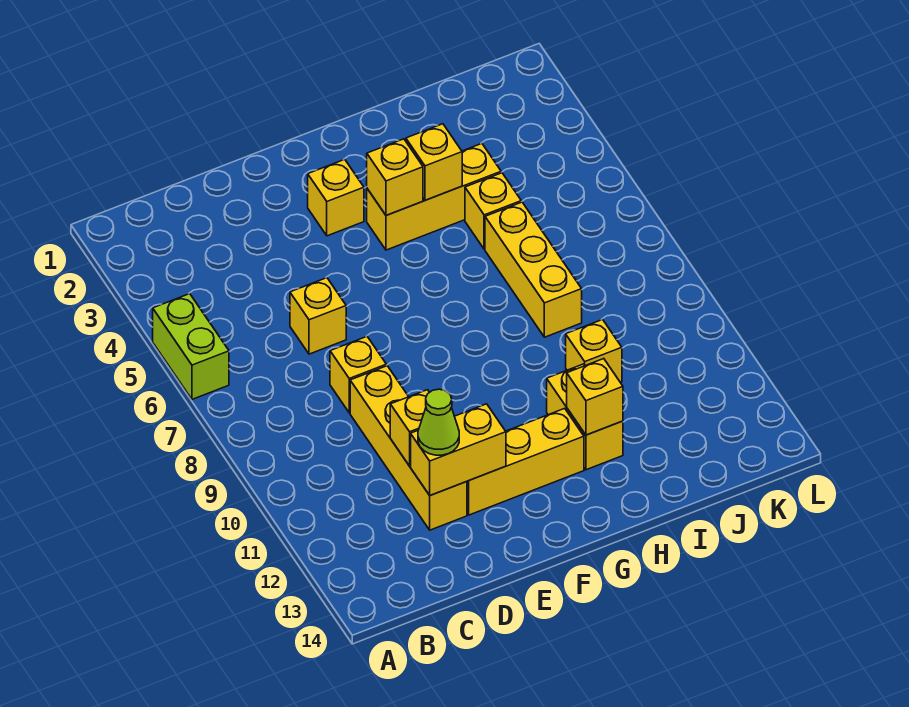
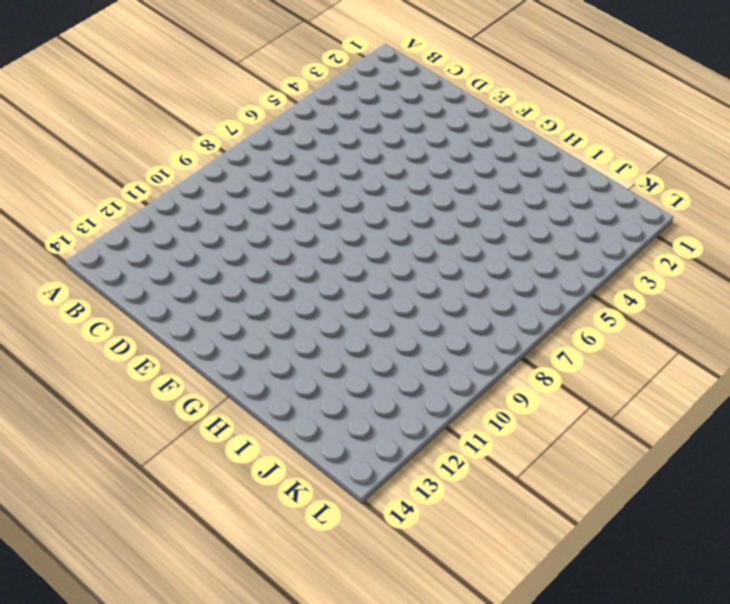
none -> lime 1x2 brick [153,294,229,399]
none -> yellow 1x1 brick [290,278,346,354]
none -> yellow 1x1 brick [330,337,386,413]

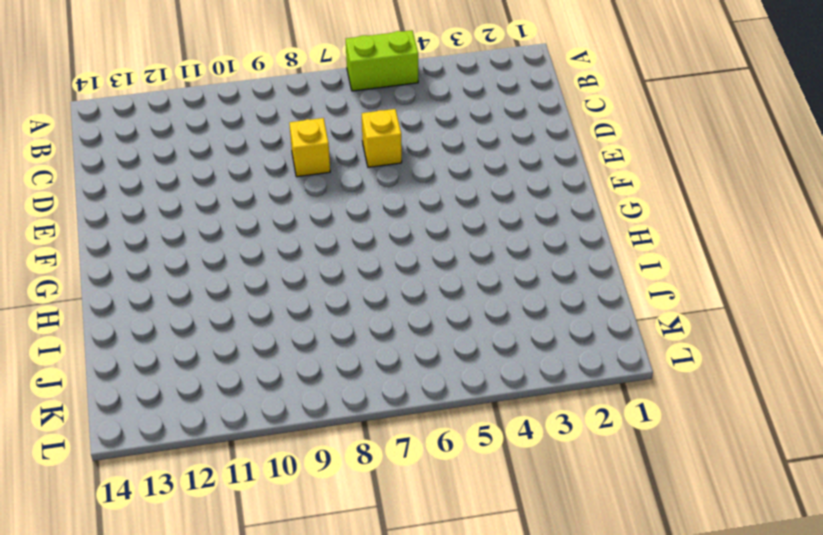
none -> yellow 1x4 brick [350,366,467,530]
none -> yellow 1x3 brick [467,408,584,515]
none -> yellow 1x1 brick [308,159,364,236]

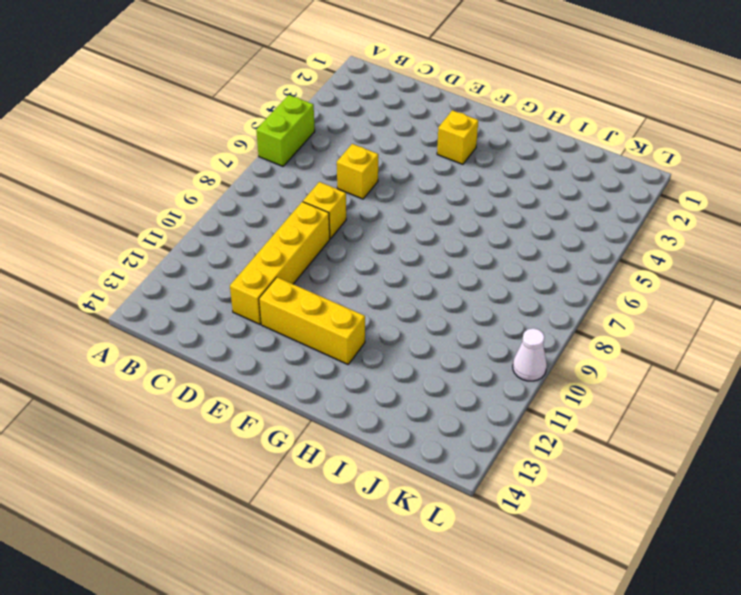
white 1x1 cone [513,328,547,381] -> none
none -> yellow 1x3 brick [367,144,501,250]
none -> yellow 1x2 brick [547,364,623,470]
none -> yellow 1x1 brick [465,173,521,249]

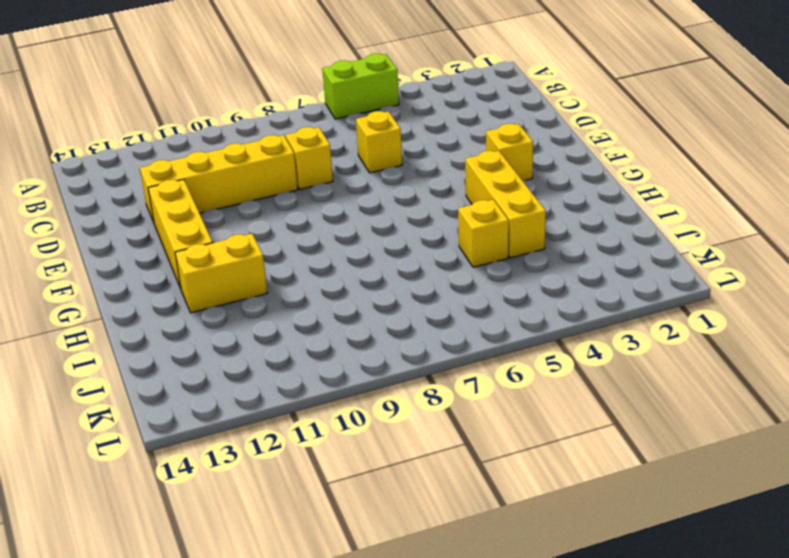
none -> yellow 1x3 brick [485,202,582,337]
none -> yellow 1x1 brick [566,320,622,382]
none -> yellow 1x1 brick [390,390,429,466]

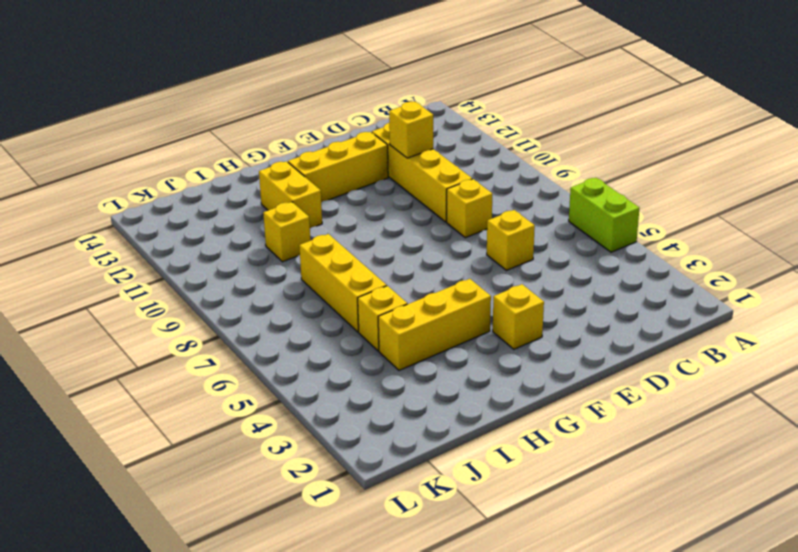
none -> yellow 1x2 brick [411,404,506,495]
none -> yellow 1x1 brick [367,139,423,215]
none -> yellow 1x1 brick [406,124,462,200]

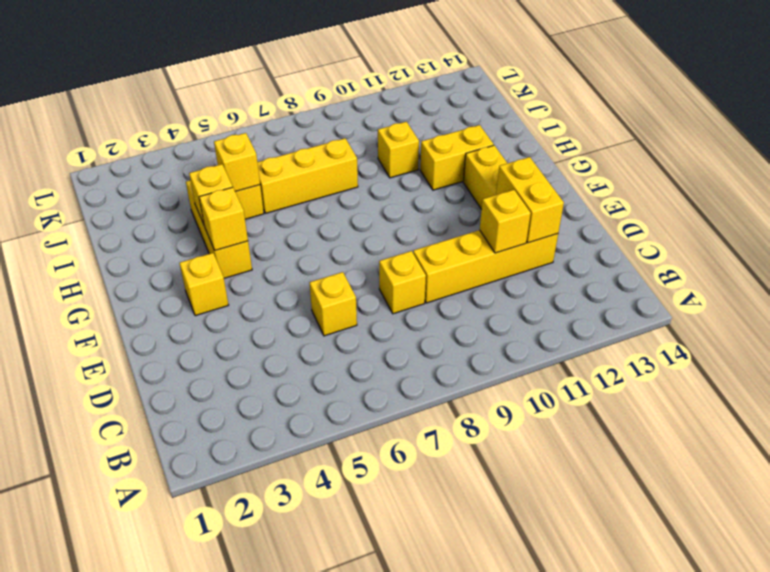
yellow 1x1 brick [214,133,260,192] -> yellow 1x1 brick moved to [567,359,623,435]
none -> lime 1x2 brick [153,294,229,399]
none -> lime 1x1 cone [418,389,459,455]

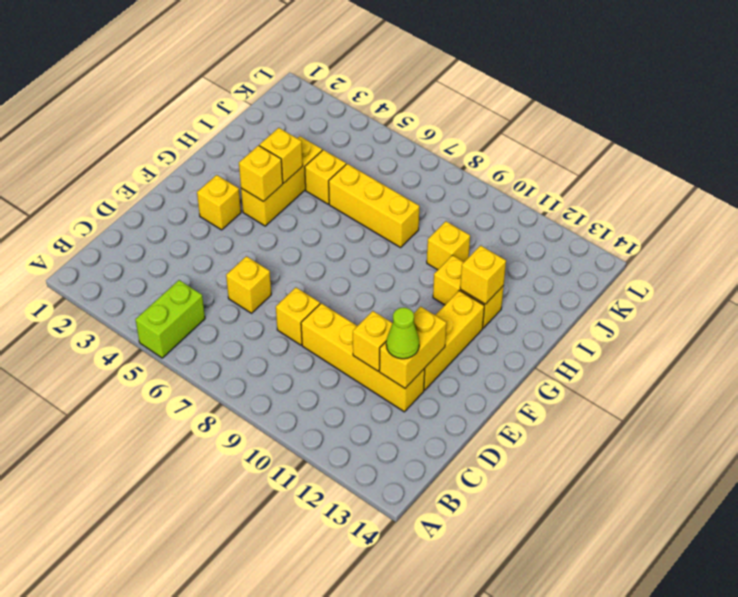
lime 1x2 brick [135,280,205,358] -> lime 1x2 brick turned to [153,294,229,399]

